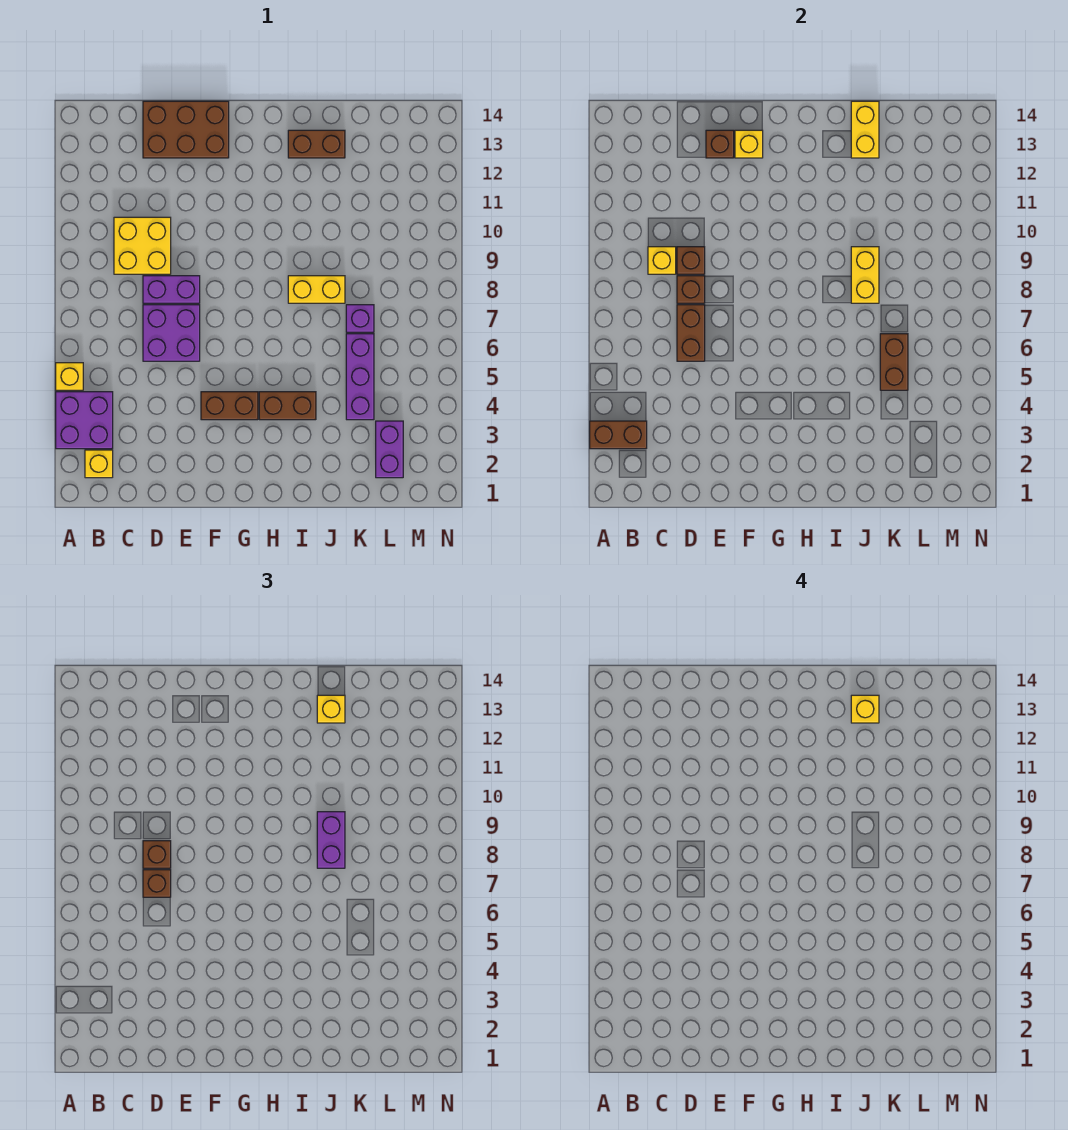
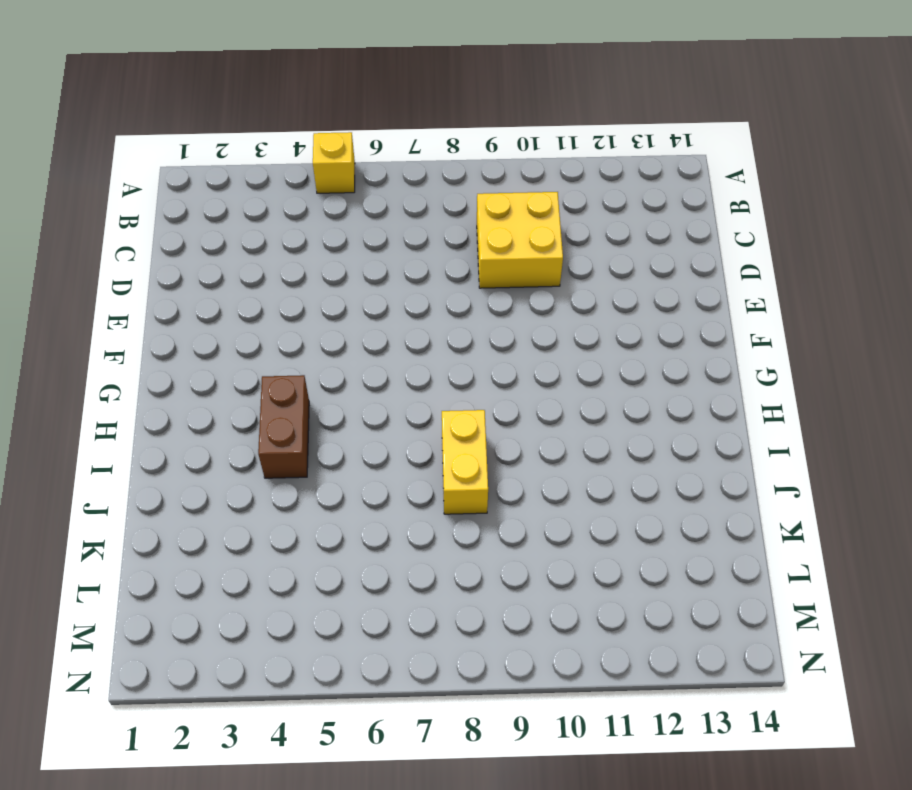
none -> purple 2x2 brick [56,392,113,449]
none -> yellow 1x1 brick [85,450,113,478]
none -> purple 2x2 brick [143,305,200,361]

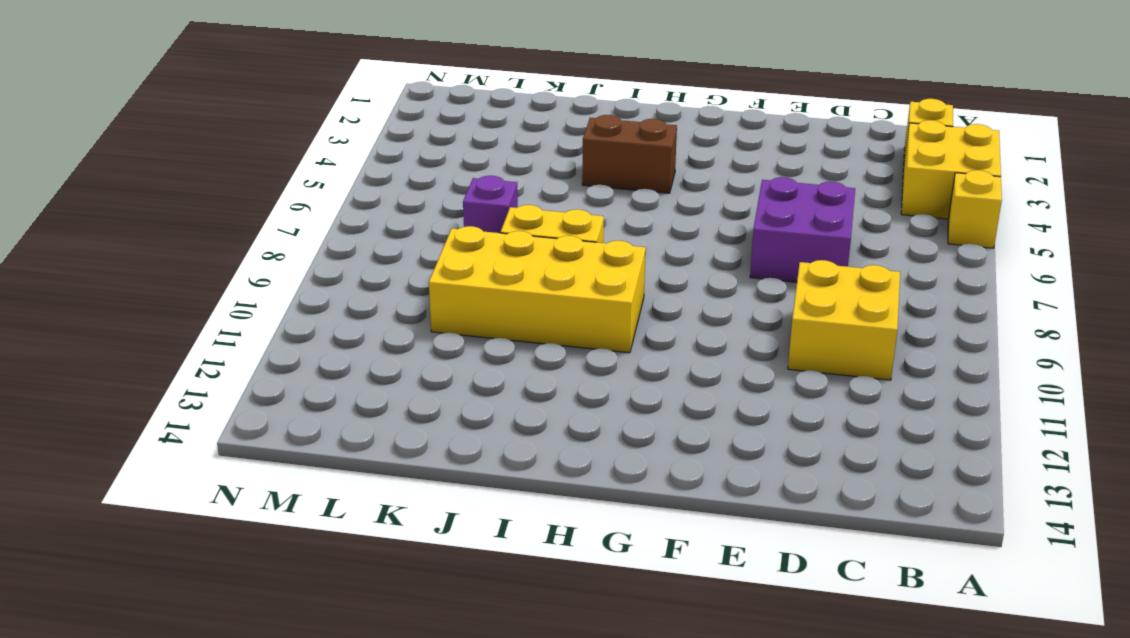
yellow 2x2 brick [901,120,1001,219] -> purple 2x2 brick [56,392,113,449]
yellow 2x4 brick [429,226,646,353] -> none
none -> purple 1x2 brick [143,276,200,303]
none -> brown 2x3 brick [143,101,229,158]
none -> brown 1x2 brick [201,392,258,420]

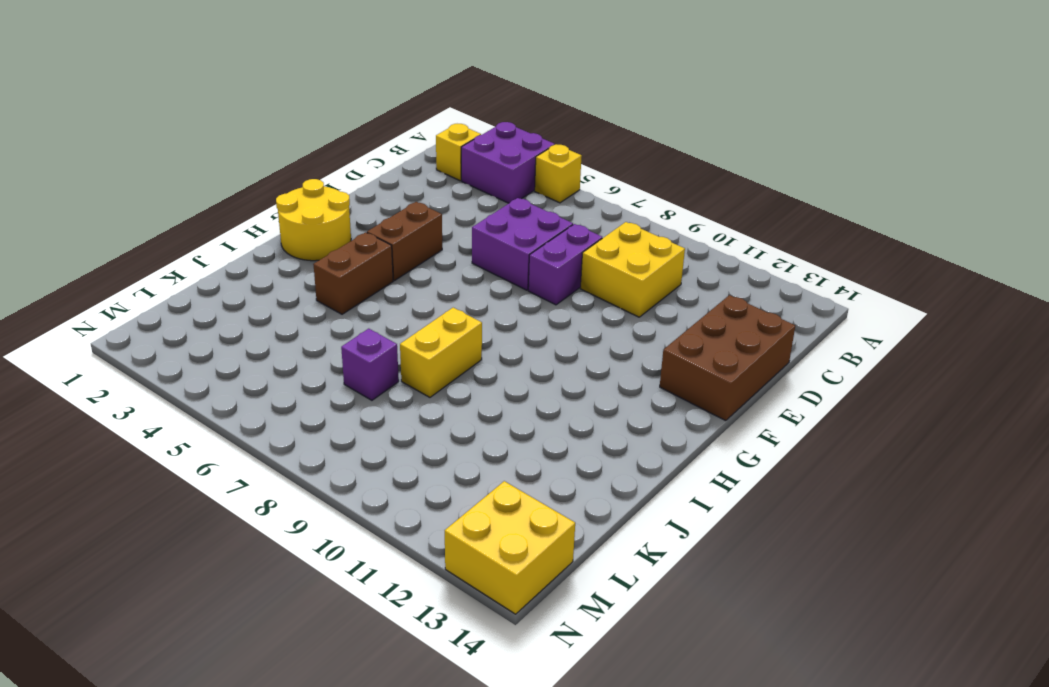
yellow 2x2 round brick [276,179,351,261] -> none
yellow 2x2 brick [445,481,575,614] -> none
none -> brown 1x2 brick [288,130,345,158]
none -> purple 1x3 brick [346,334,374,420]
none -> purple 1x2 brick [376,421,403,478]

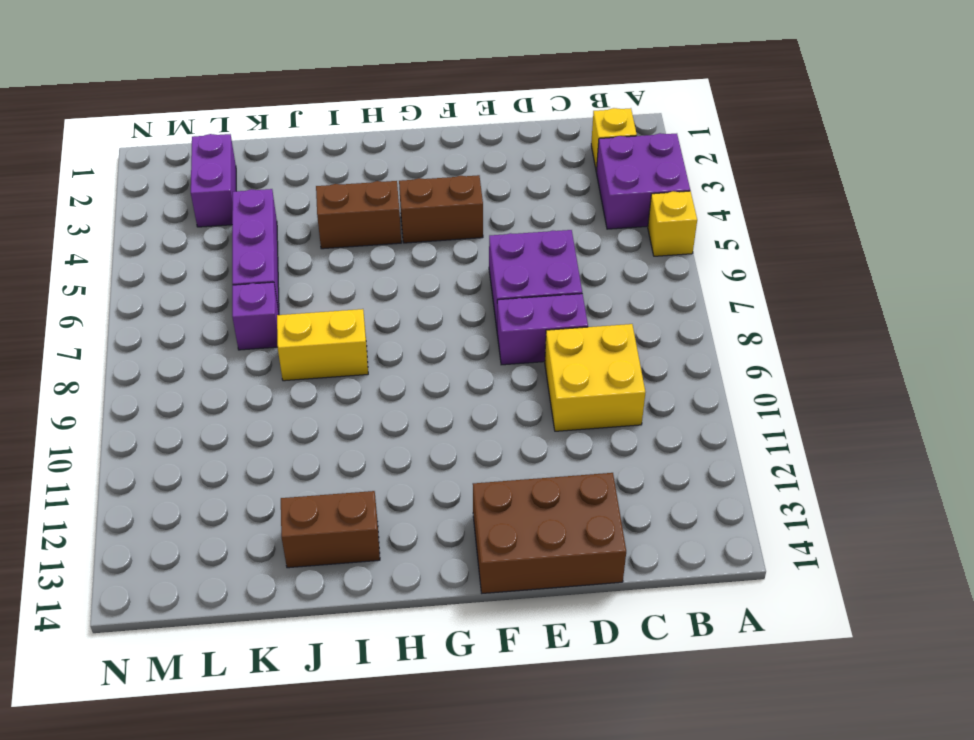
none -> brown 1x2 brick [590,421,647,449]
none -> yellow 1x1 brick [648,247,676,274]
none -> brown 1x2 brick [677,305,705,361]

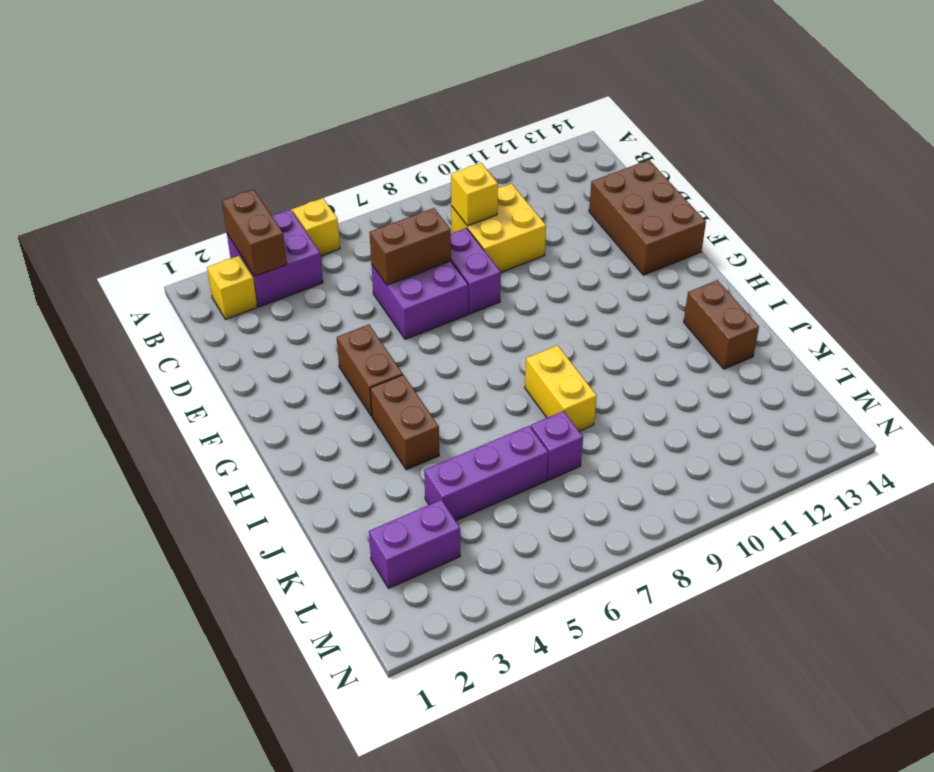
none -> brown 1x1 brick [677,276,705,303]
none -> brown 1x1 brick [677,247,705,274]
none -> brown 1x1 brick [706,130,734,158]

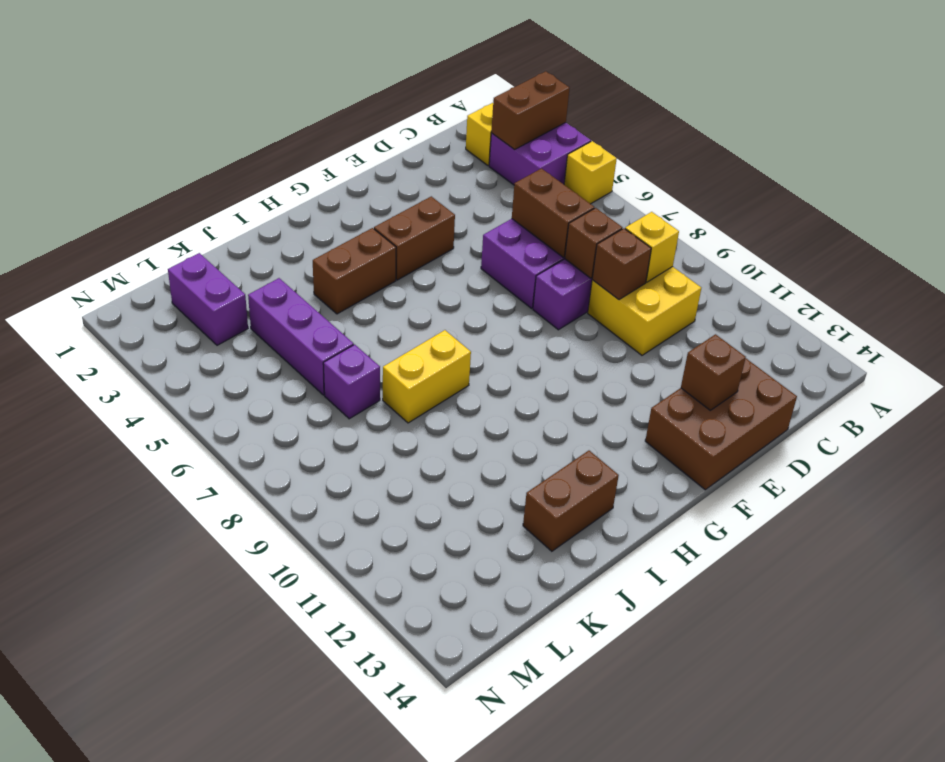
none -> yellow 1x1 brick [735,130,763,158]
none -> yellow 1x2 brick [851,247,879,303]
none -> yellow 1x2 brick [851,101,879,158]

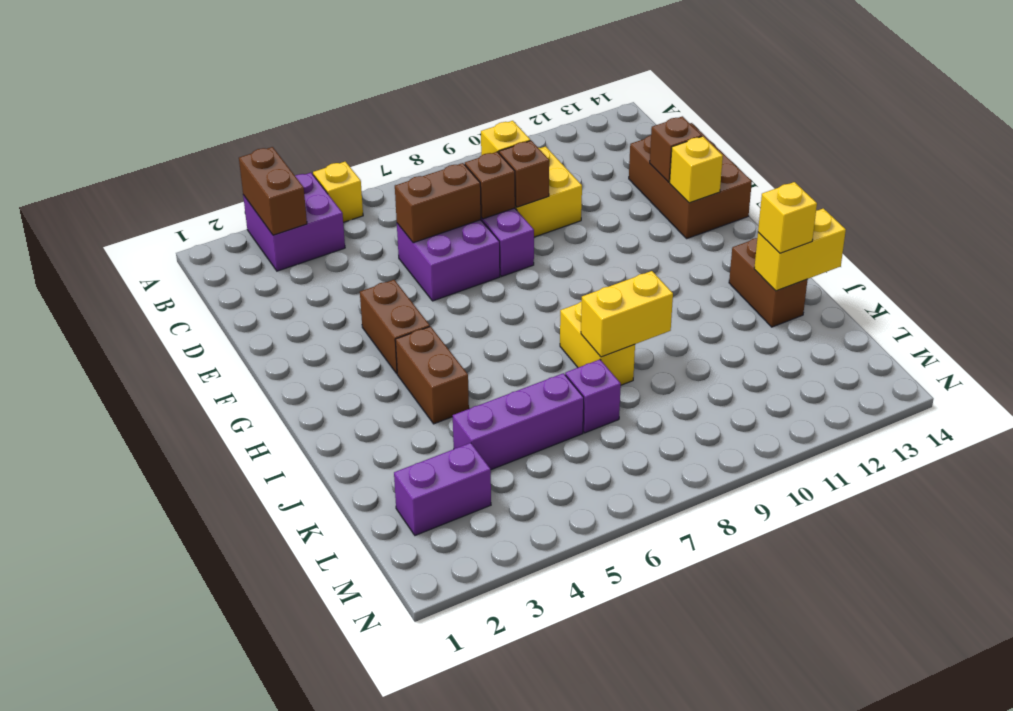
none -> yellow 1x1 brick [85,450,113,478]
none -> brown 1x2 brick [880,334,908,390]
none -> brown 1x1 brick [143,870,171,897]

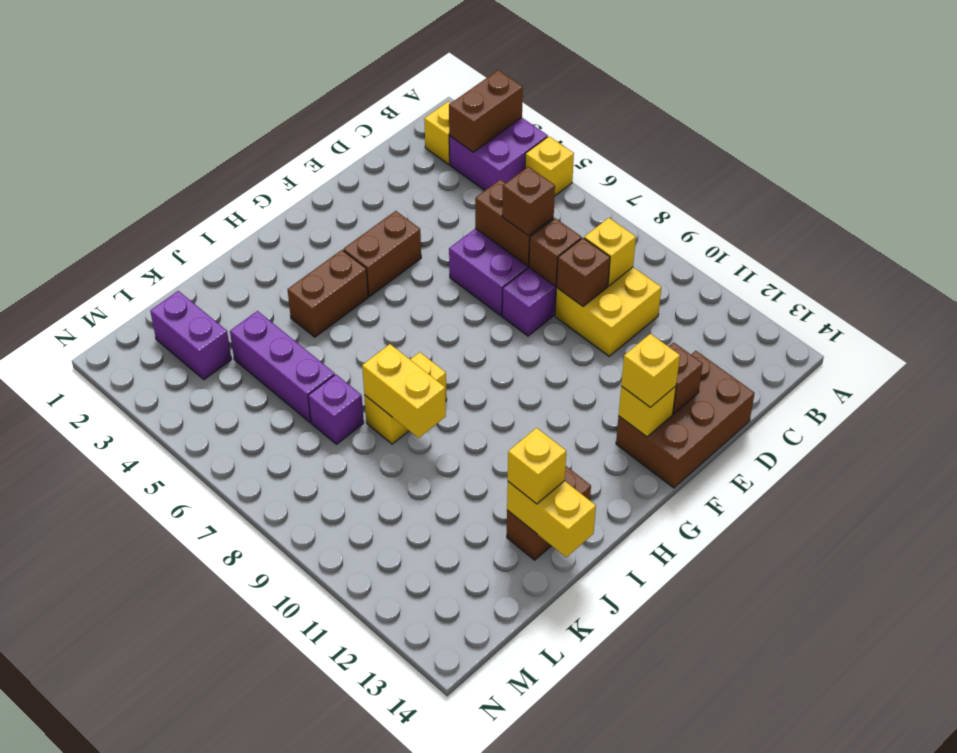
yellow 1x1 brick [621,334,680,407] -> yellow 1x1 brick moved to [851,695,879,723]
none -> brown 1x2 brick [880,334,908,390]
none -> brown 1x1 brick [143,841,171,868]
none -> purple 1x2 brick [317,812,345,868]

